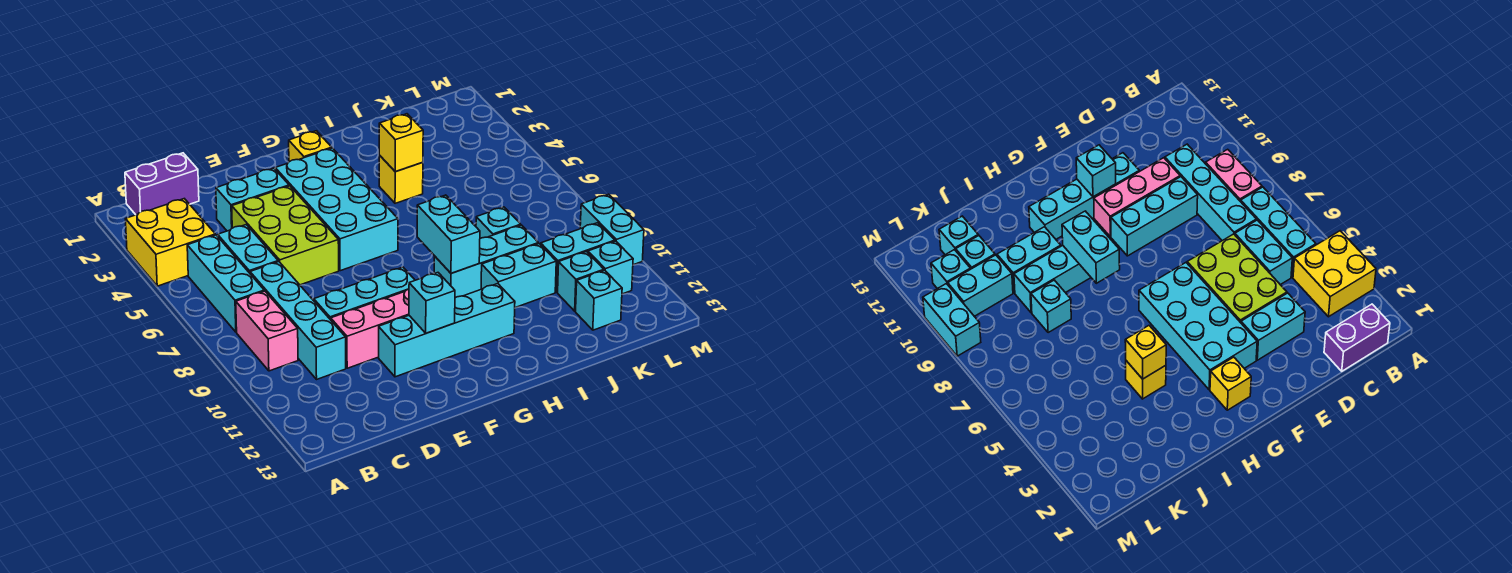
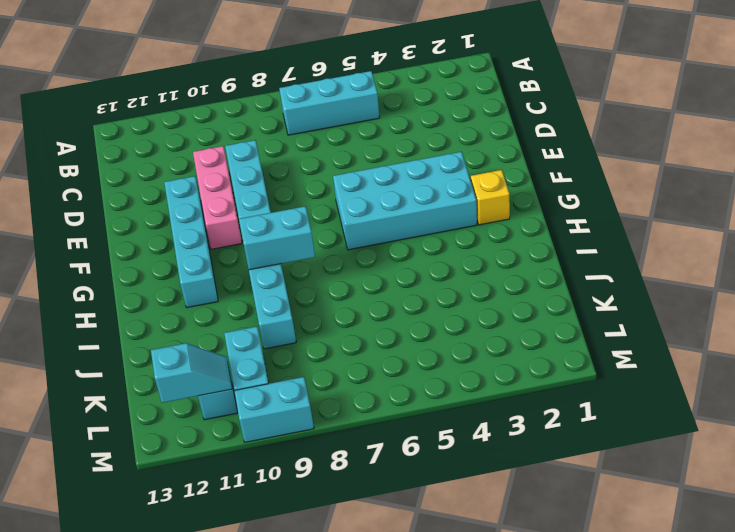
cyan 1x2 slope [151,343,232,403] -> none
none -> yellow 2x2 brick [126,199,215,286]
none -> purple 1x2 brick [125,153,199,215]
none -> pink 1x2 brick [236,291,298,371]

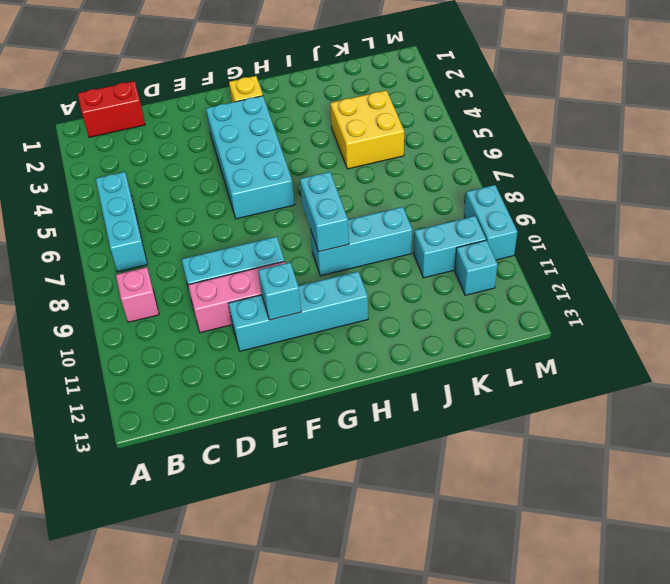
red 1x2 brick [78,81,145,137] -> purple 1x2 brick [125,153,199,215]
pink 1x1 brick [116,267,159,322] -> pink 1x2 brick [236,291,298,371]
yellow 2x2 brick [330,90,404,169] -> yellow 2x2 brick moved to [126,199,215,286]
none -> cyan 1x2 brick [218,225,278,273]
none -> cyan 1x4 brick [250,262,346,379]
none -> cyan 1x2 brick [216,168,289,231]

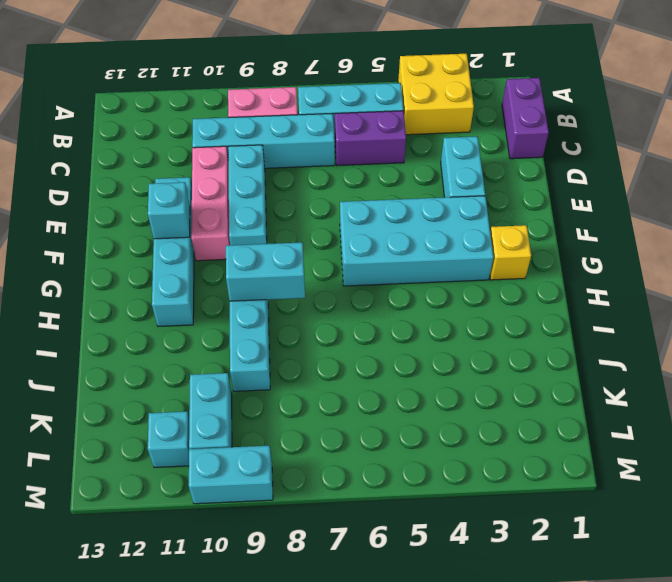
purple 1x2 brick [334,111,406,166] -> cyan 1x2 brick [218,225,278,273]
none -> lime 2x3 brick [232,186,339,285]
none -> yellow 1x1 brick [379,156,423,203]
none -> cyan 1x2 brick [481,244,556,308]

